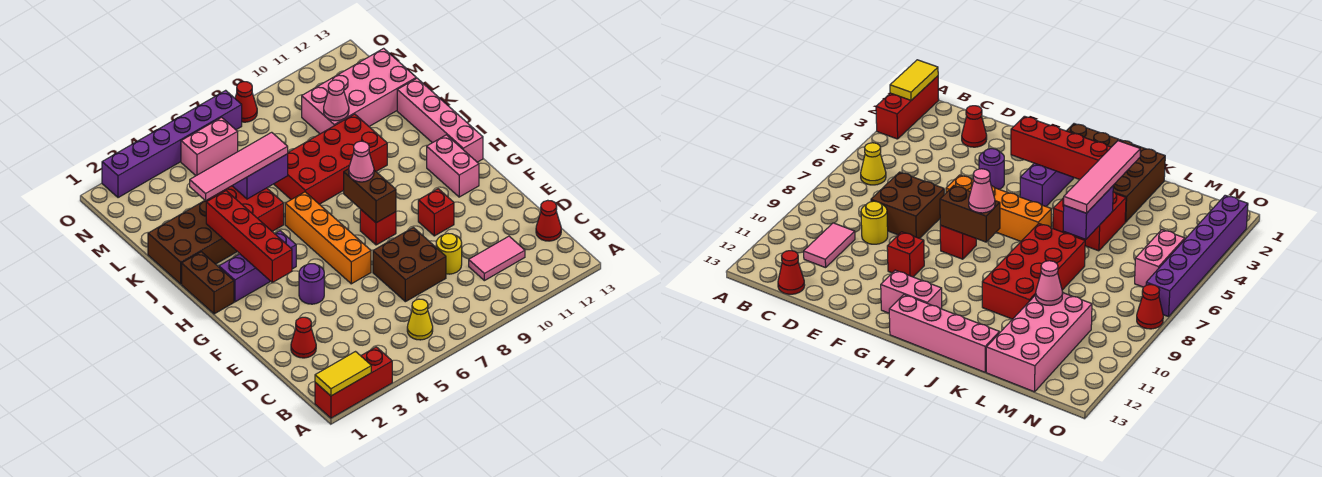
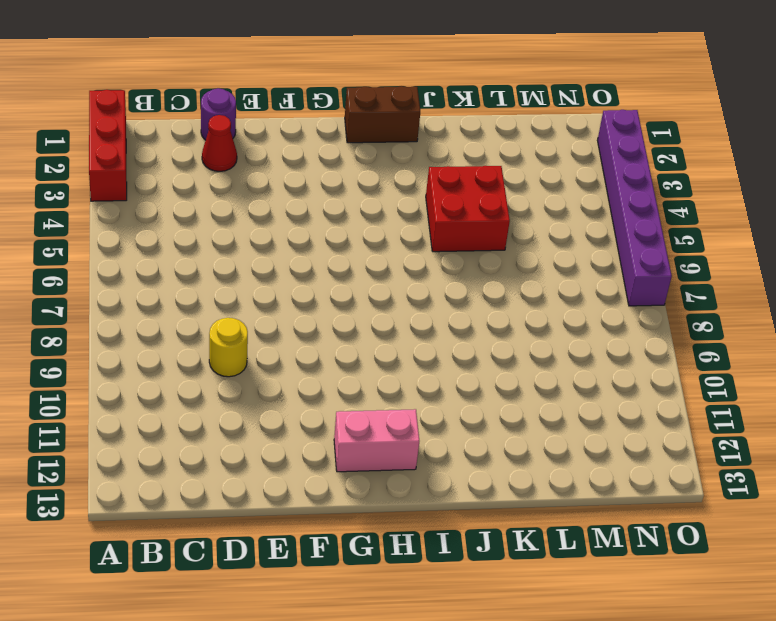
purple 1x1 round brick [201,88,236,140] -> purple 1x1 round brick moved to [299,264,324,304]
none -> yellow 1x1 cone [407,299,433,340]
none -> pink 1x2 tile [469,236,525,281]
none -> red 1x1 cone [536,200,561,241]

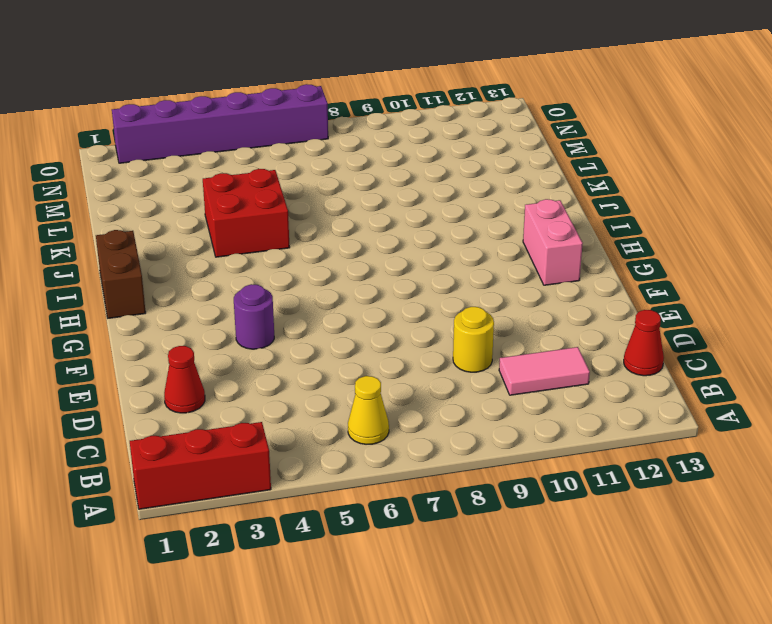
none -> brown 2x2 brick [373,227,446,302]
none -> orange 1x4 brick [285,192,371,284]
none -> red 1x1 brick [418,189,454,236]

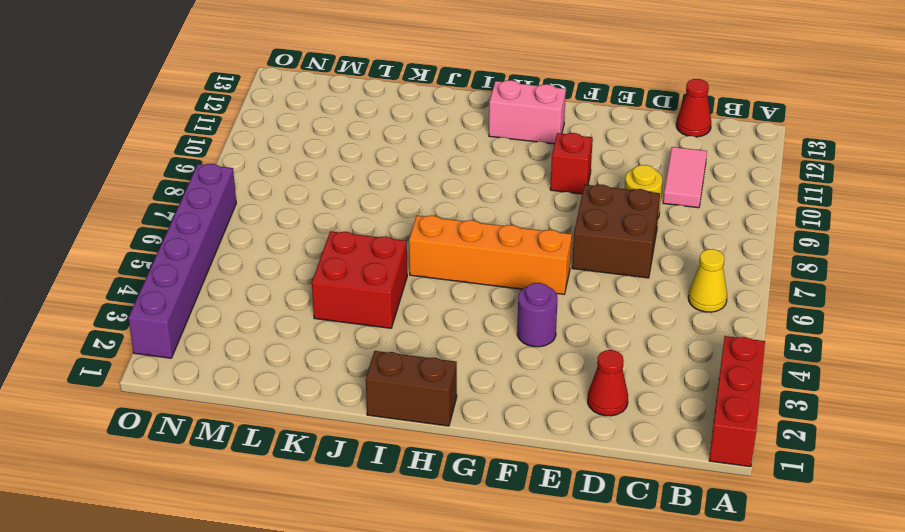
none -> red 1x1 brick [360,209,396,245]
none -> purple 1x3 brick [219,231,296,302]
none -> pink 1x4 brick [397,78,483,162]

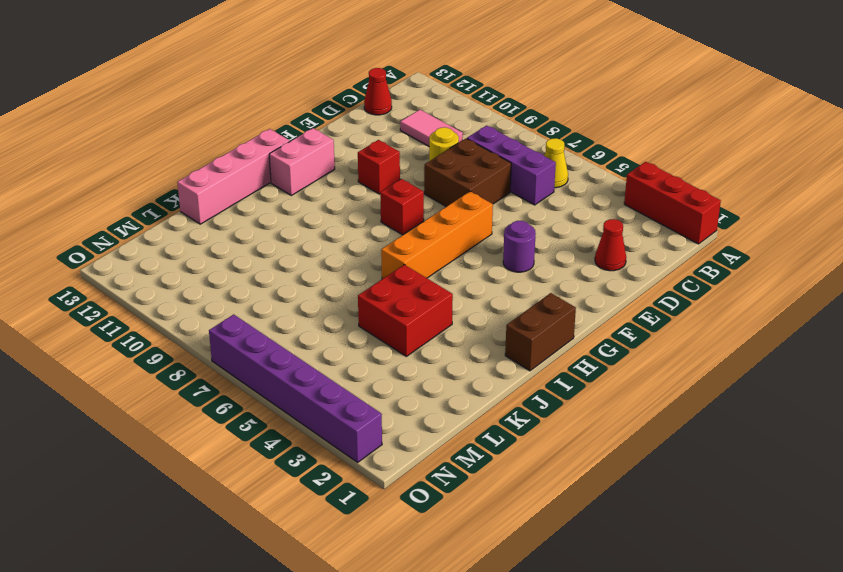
purple 1x3 brick [467,125,556,205] -> purple 1x3 brick moved to [219,231,296,302]
none -> brown 2x3 brick [148,199,237,284]
none -> red 2x4 brick [274,114,387,204]
none -> pink 2x4 brick [302,48,416,134]

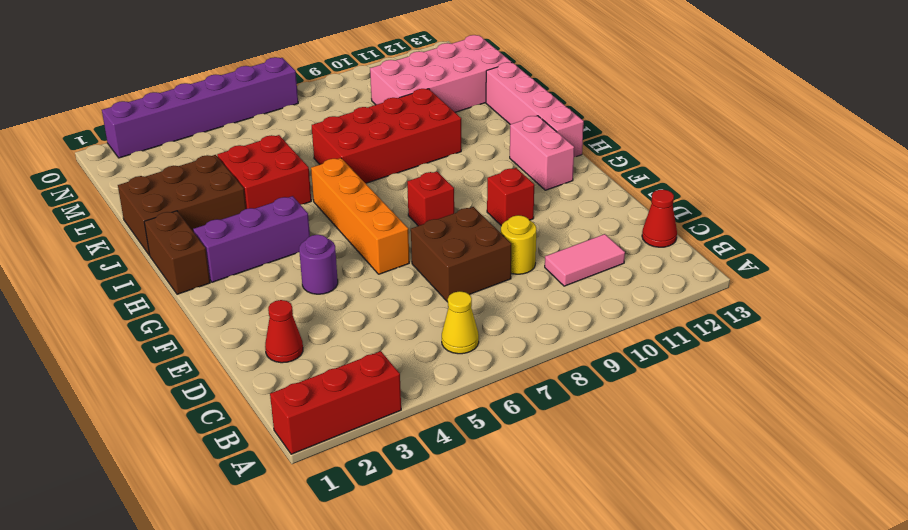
none -> pink 1x2 brick [181,117,238,176]
none -> red 1x1 cone [235,82,257,122]
none -> yellow 1x2 tile [315,352,371,396]

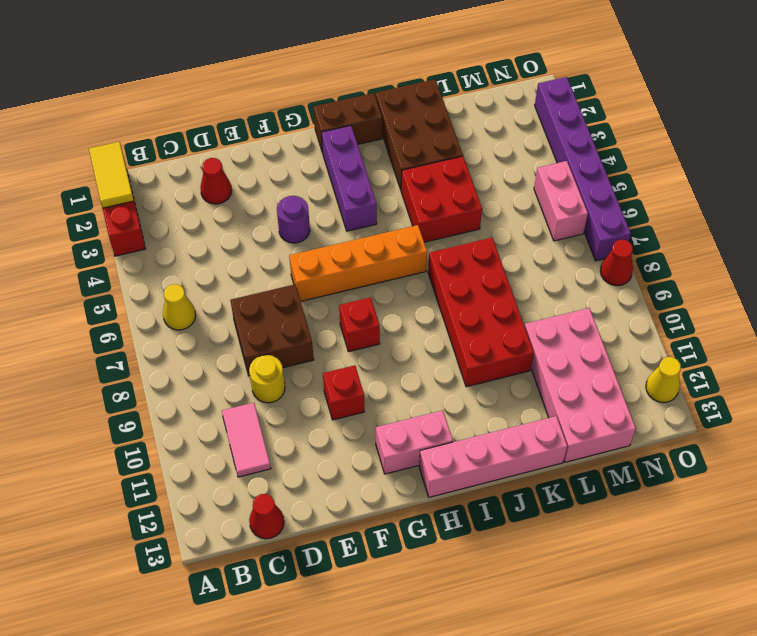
yellow 1x1 cone [646,357,681,403] -> none
none -> red 1x4 brick [206,191,292,282]
none -> brown 1x2 brick [344,169,396,223]
none -> purple 1x2 brick [232,154,288,199]

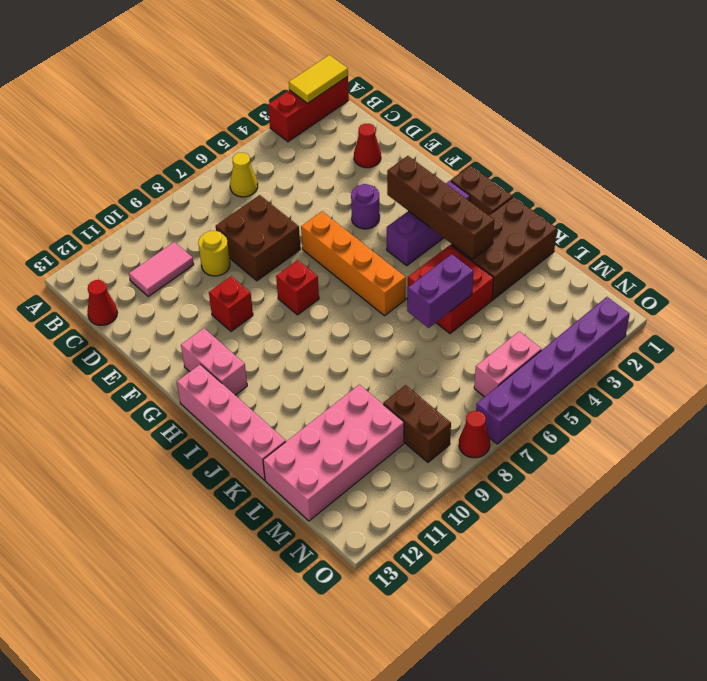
brown 1x4 brick [387,156,494,259] -> red 1x4 brick [206,191,292,282]
brown 1x2 brick [383,385,451,462] -> brown 1x2 brick moved to [344,169,396,223]
none -> red 2x4 brick [274,114,387,204]
none -> pink 1x1 cone [324,80,349,121]
none -> pink 1x1 cone [349,141,374,182]

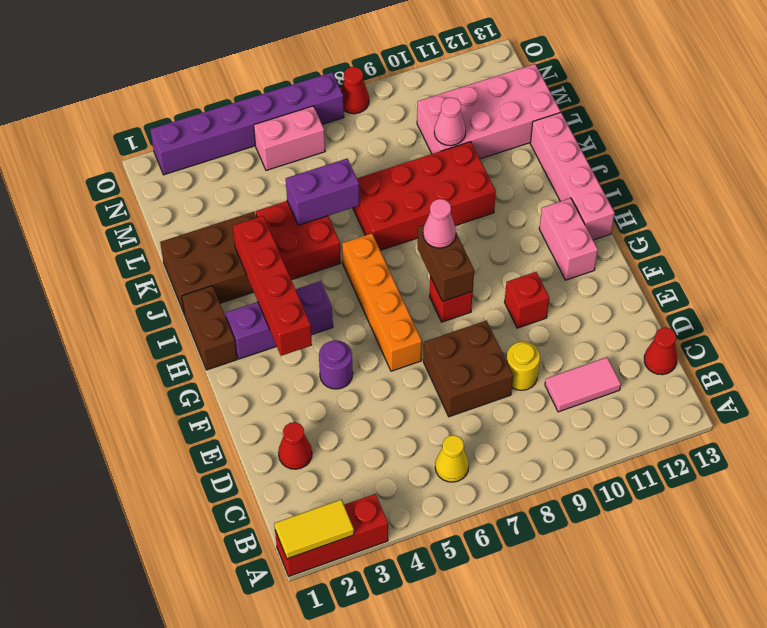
none -> pink 1x4 tile [190,132,288,201]

